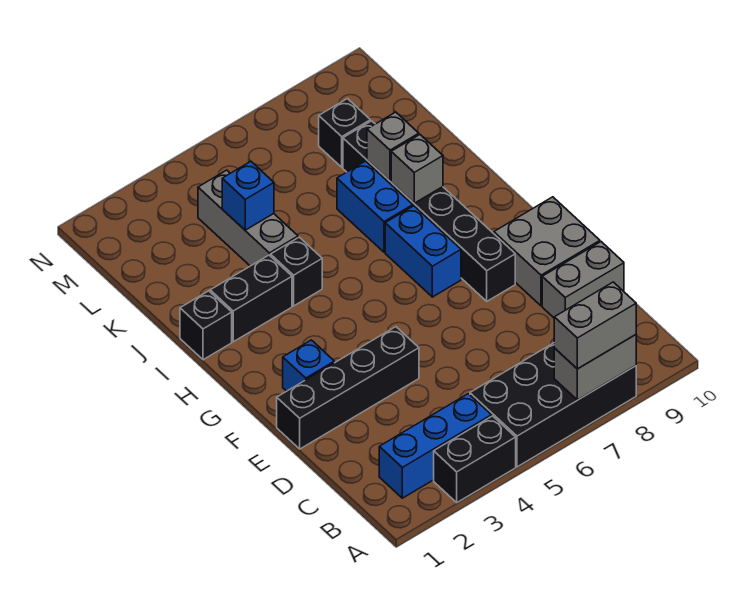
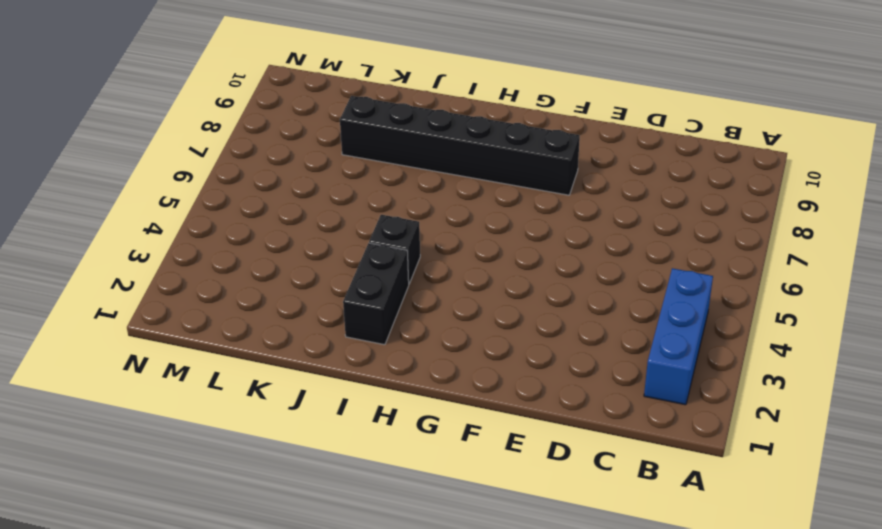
none -> black 1x2 brick [434,416,516,502]
none -> black 2x4 brick [470,343,636,467]
none -> grey 1x2 brick [542,242,624,318]

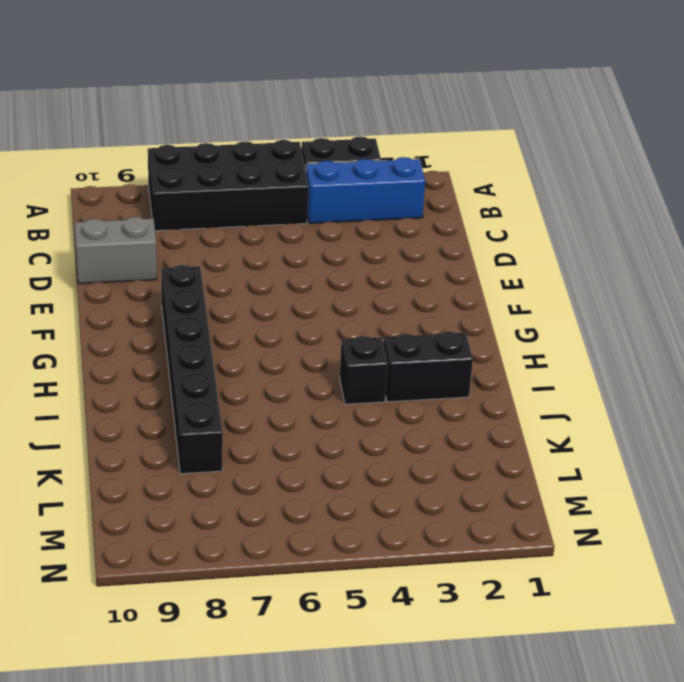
none -> black 1x4 brick [277,327,419,449]
none -> grey 2x2 brick [494,197,600,306]
none -> blue 1x1 brick [283,340,334,391]

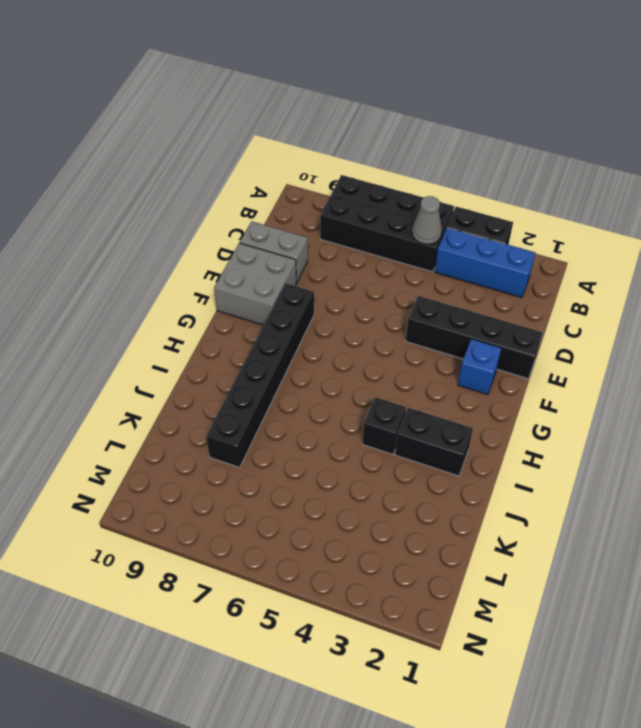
grey 1x1 cone [412,196,442,244] -> none
none -> blue 1x2 brick [385,206,461,297]
none -> black 1x1 brick [180,291,232,360]
none -> blue 1x2 brick [337,161,413,252]

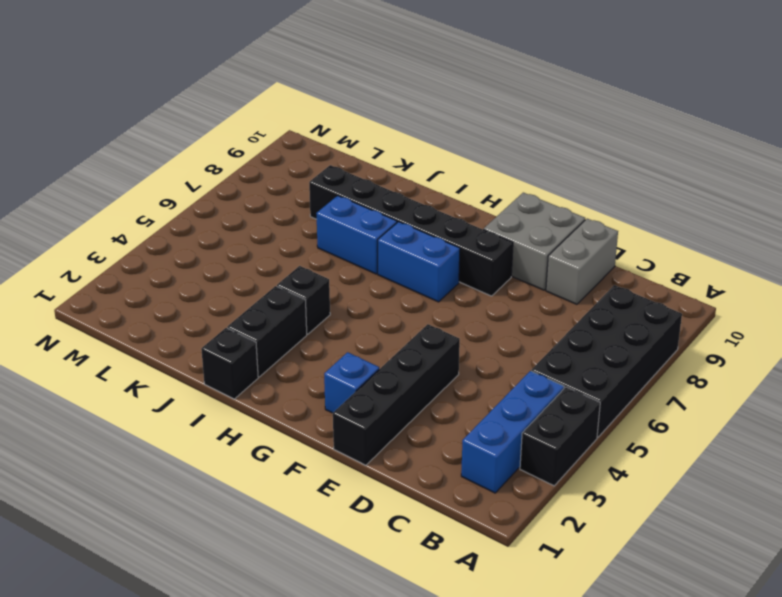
none -> grey 1x3 brick [198,170,298,266]
none -> black 1x1 brick [319,99,370,167]
none -> grey 1x2 brick [554,335,636,400]

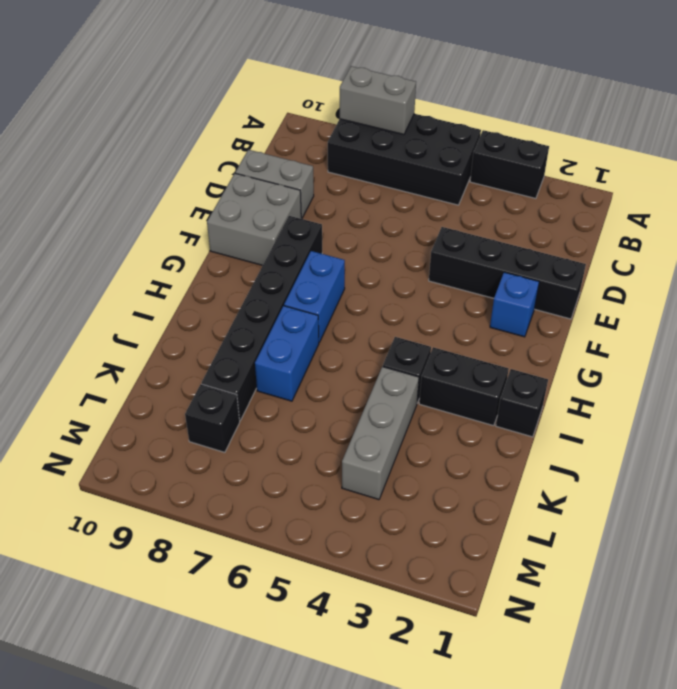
none -> blue 1x3 brick [379,394,491,498]
none -> grey 1x1 brick [391,134,443,203]
none -> grey 1x1 brick [367,112,419,181]

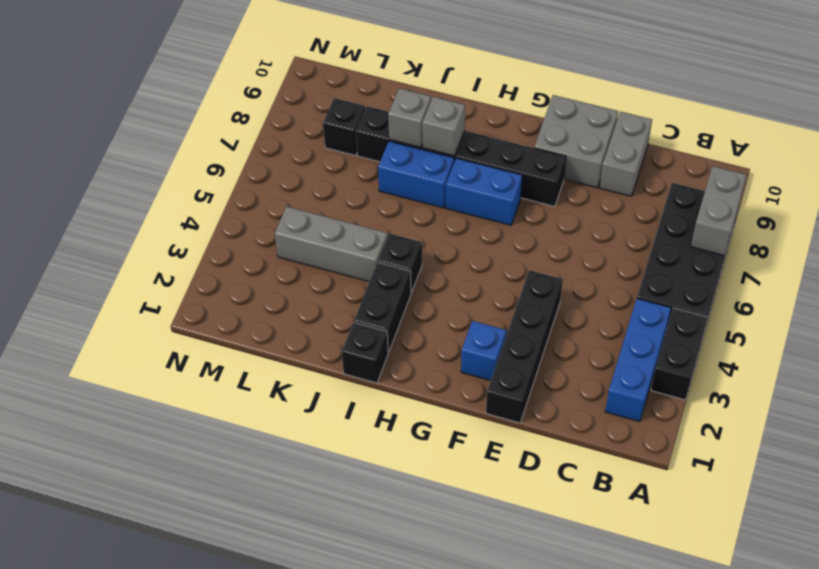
none -> blue 1x1 brick [222,161,274,230]
none -> grey 1x2 brick [554,282,636,369]

